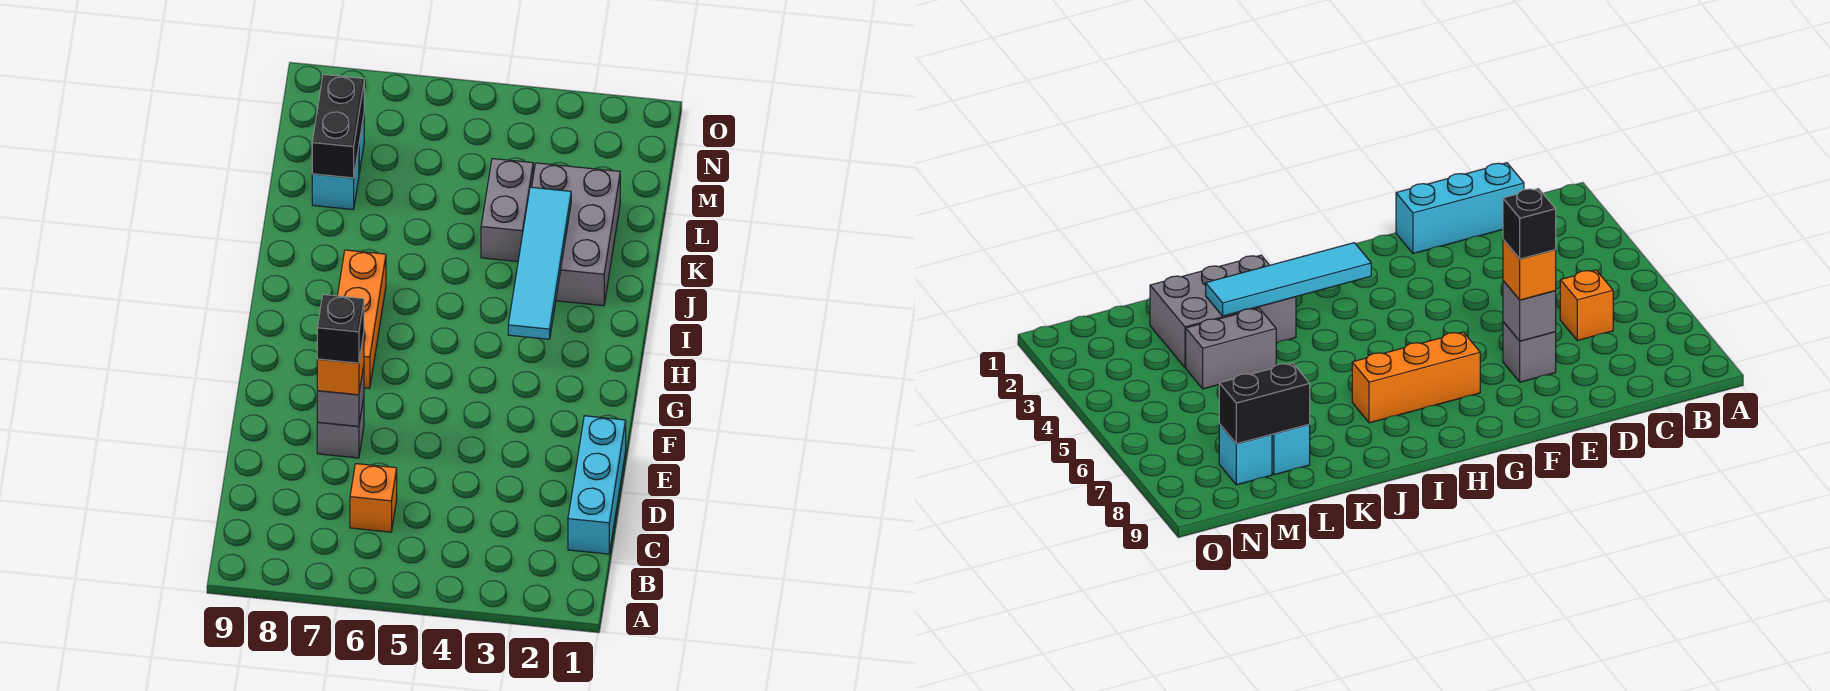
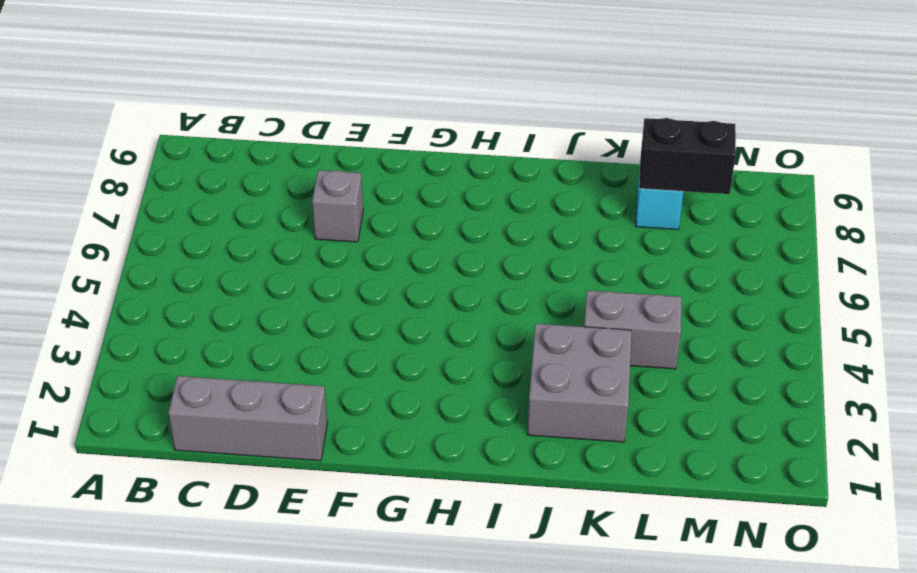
grey 1x3 brick [168,376,327,461] -> cyan 1x3 brick [568,416,626,554]
grey 2x2 brick [528,324,631,442] -> grey 2x3 brick [532,163,620,306]
none -> orange 1x1 brick [350,464,397,532]
none -> orange 1x3 brick [337,250,386,388]
none -> cyan 1x1 brick [1219,424,1272,485]

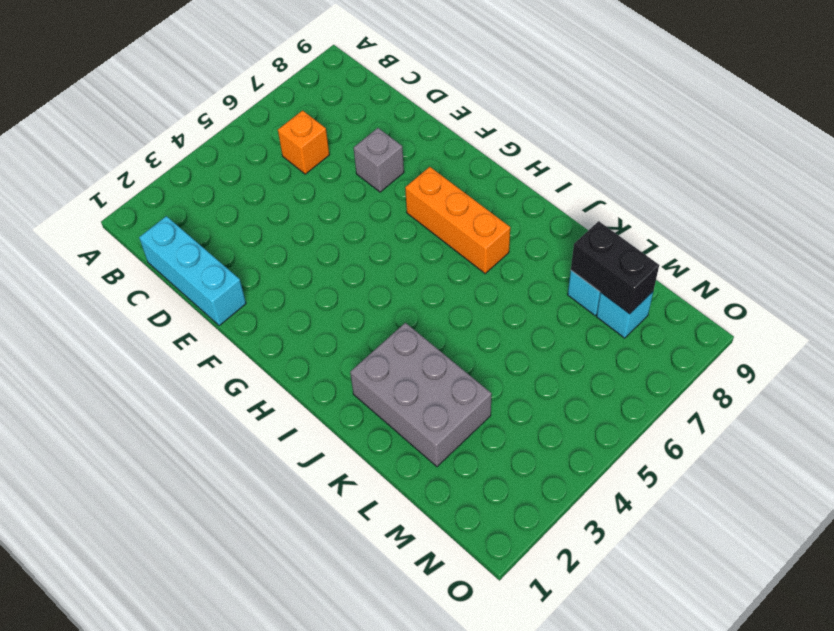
none -> grey 1x2 brick [481,159,533,262]
none -> grey 1x1 brick [317,366,364,426]
none -> cyan 1x4 tile [508,187,571,339]

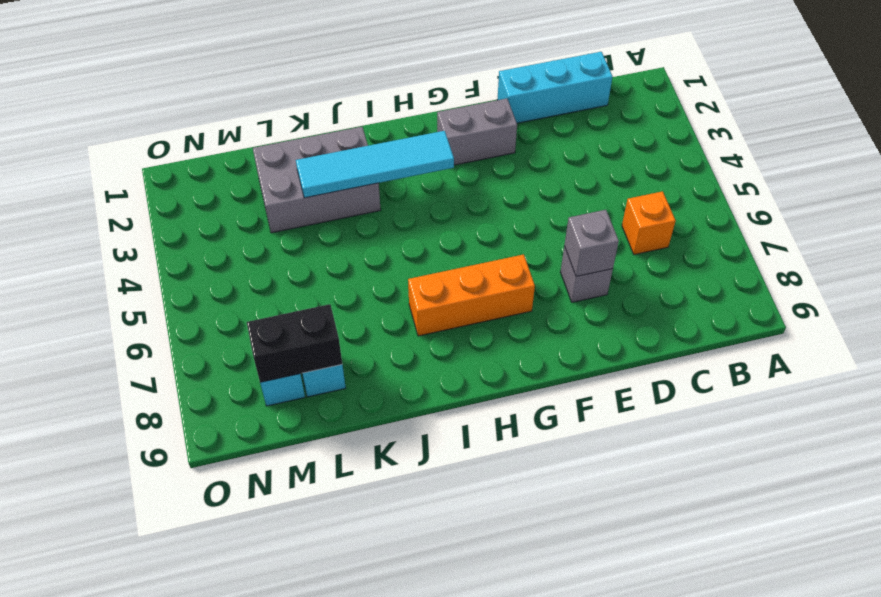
grey 1x2 brick [437,98,517,165] -> grey 1x2 brick moved to [481,159,533,262]
none -> orange 1x1 brick [317,334,364,395]
none -> black 1x1 brick [317,295,364,363]

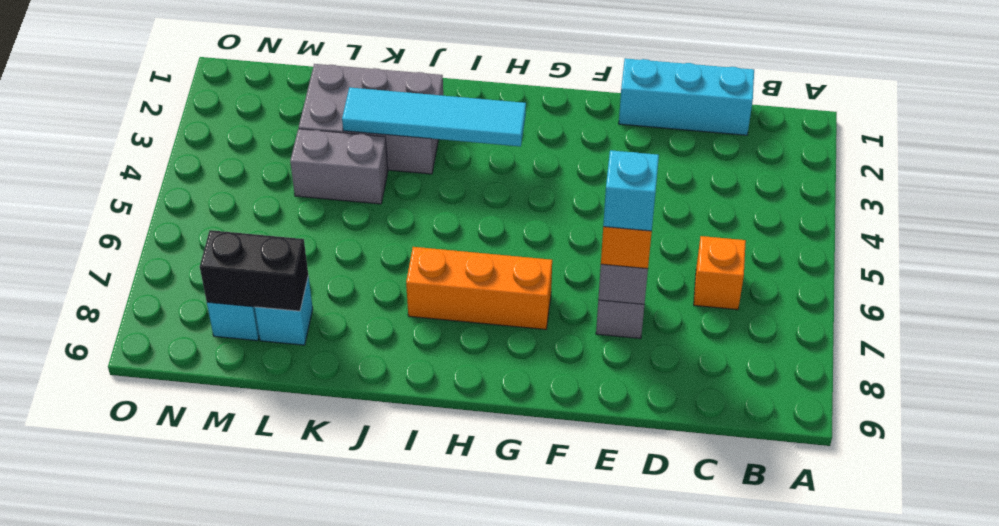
cyan 1x1 brick [603,150,659,231] -> black 1x1 brick [317,295,364,363]

